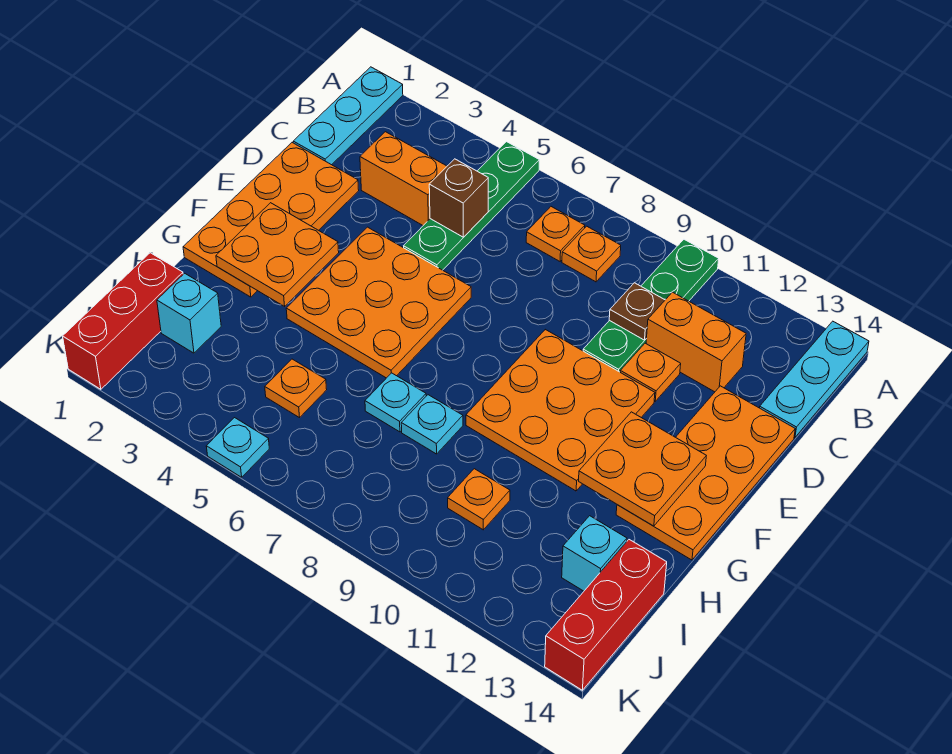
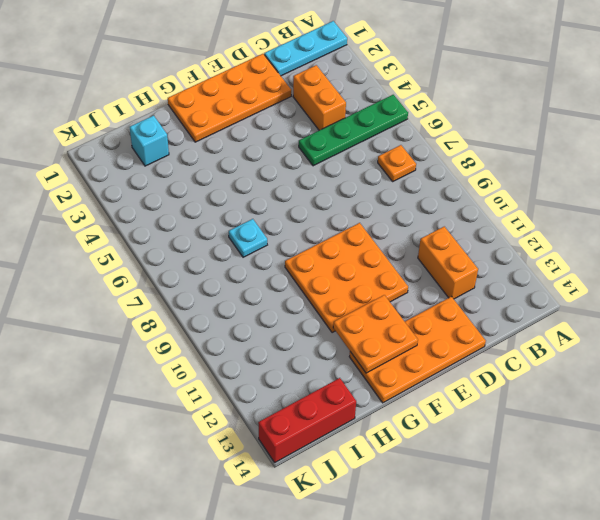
none -> green 1x4 plate [583,239,719,372]
none -> cyan 1x3 plate [760,321,869,437]
none -> orange 1x1 plate [562,226,621,282]

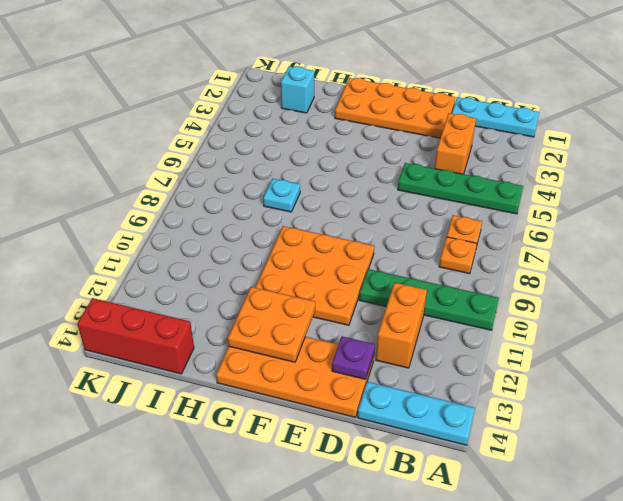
purple 1x1 plate [332,336,375,379] -> none
none -> orange 1x1 plate [620,343,681,401]
none -> orange 3x3 plate [286,227,471,378]
none -> cyan 1x1 plate [401,395,463,454]

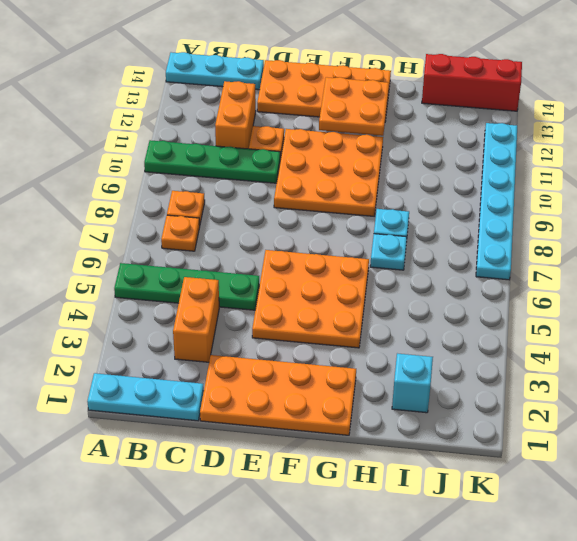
cyan 1x6 plate [476,123,517,280] -> none
none -> red 1x3 brick [63,253,183,389]
none -> orange 1x1 plate [265,359,327,418]
none -> orange 1x1 plate [448,469,510,530]

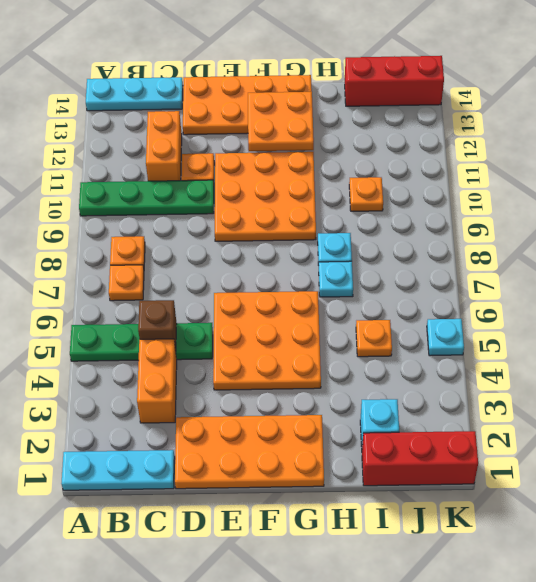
none -> cyan 1x1 brick [562,516,627,591]
none -> brown 1x1 plate [609,283,665,340]
none -> orange 2x2 plate [216,203,339,306]

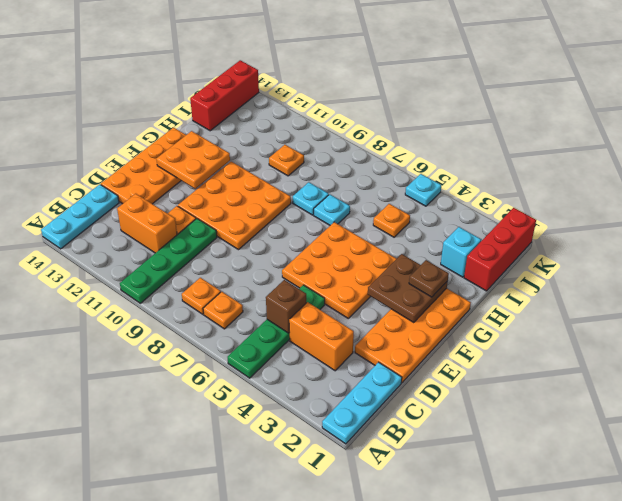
brown 2x2 plate [368,254,448,323] -> orange 2x2 plate [216,203,339,306]
brown 1x1 plate [409,260,449,297] -> brown 1x1 plate moved to [609,283,665,340]
none -> cyan 1x1 brick [562,516,627,591]

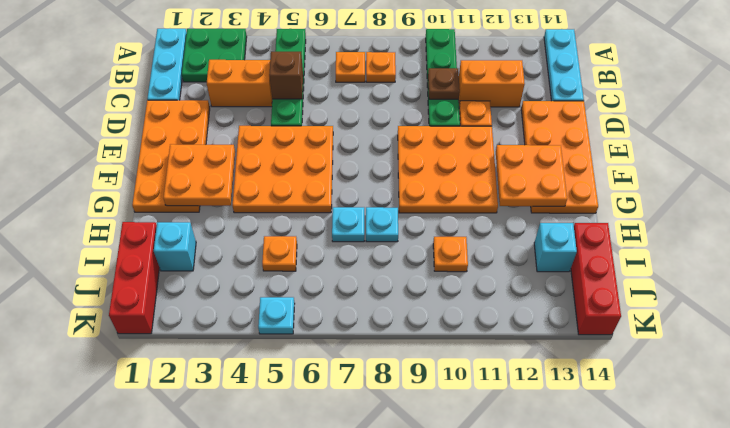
green 2x2 plate [182,29,247,82] -> none

